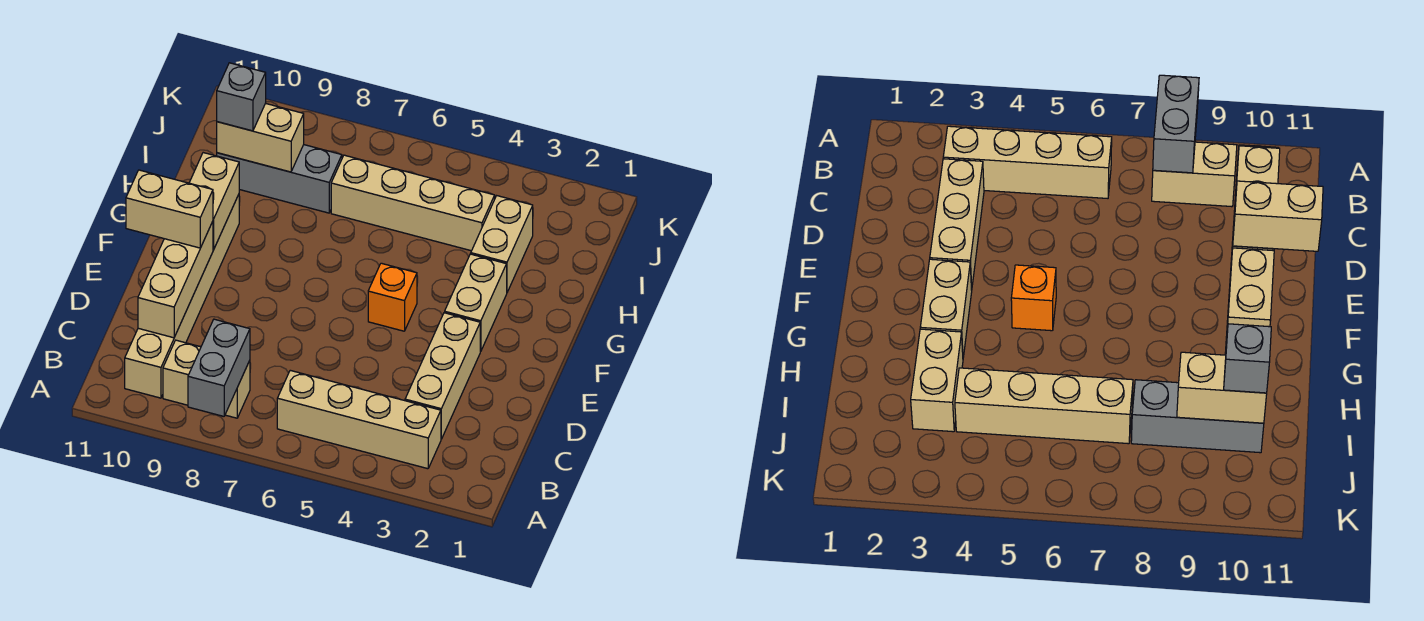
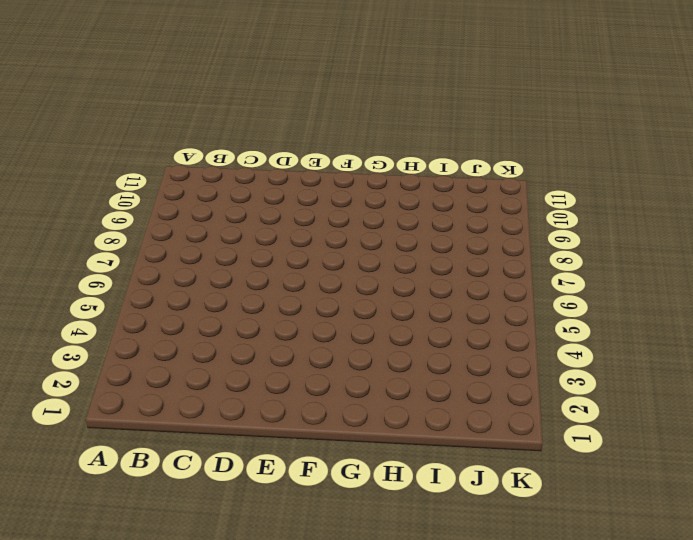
none -> tan 1x4 brick [277,370,441,469]
none -> tan 1x2 brick [163,340,250,418]
none -> tan 1x6 brick [125,194,239,398]

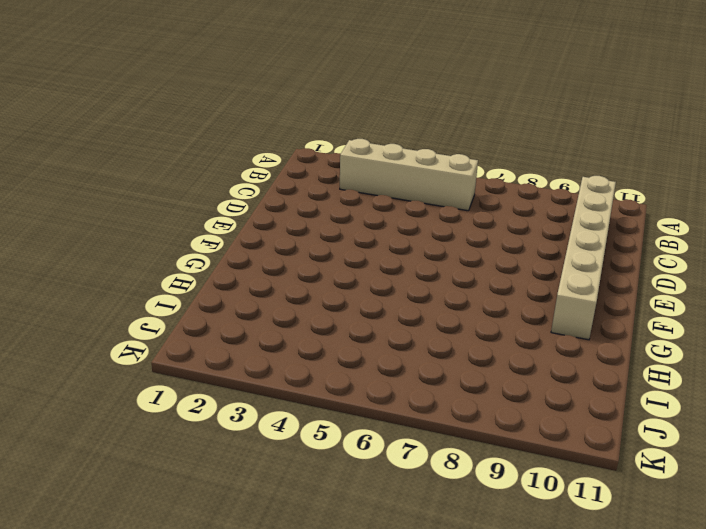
none -> tan 1x2 brick [163,340,250,418]
none -> tan 1x3 brick [405,313,480,439]
none -> tan 1x2 brick [445,254,507,351]

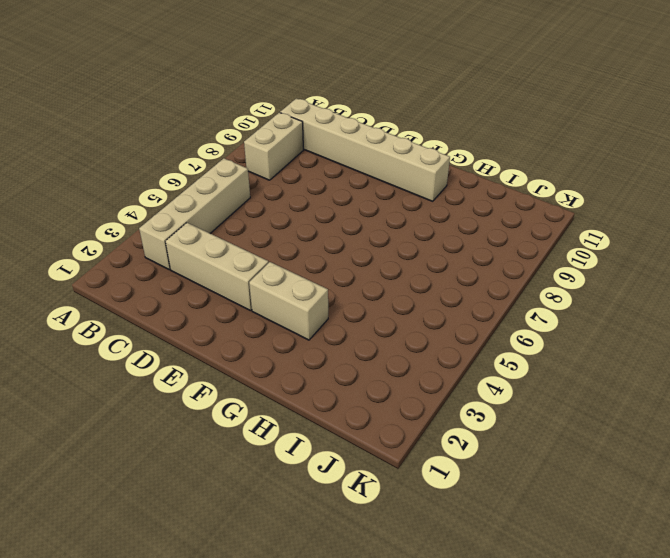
none -> orange 1x1 brick [368,263,417,331]
none -> tan 1x2 brick [471,196,533,292]
none -> tan 1x4 brick [331,155,495,251]

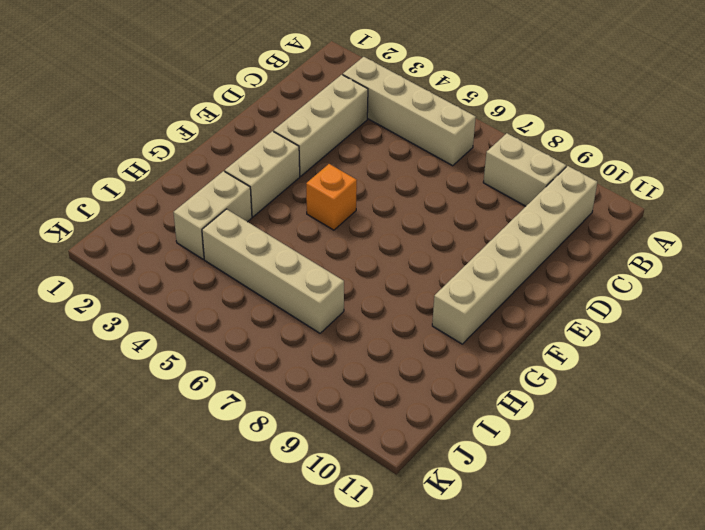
none -> grey 1x3 brick [217,145,342,213]
none -> grey 1x2 brick [188,319,250,416]
none -> tan 1x3 brick [138,221,213,338]

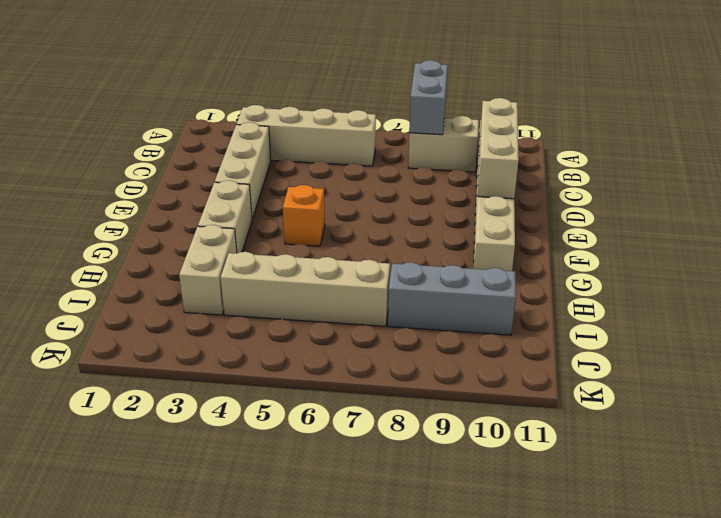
none -> tan 1x2 brick [189,153,239,250]
none -> tan 1x2 brick [217,103,304,172]
none -> tan 1x2 brick [126,170,213,248]

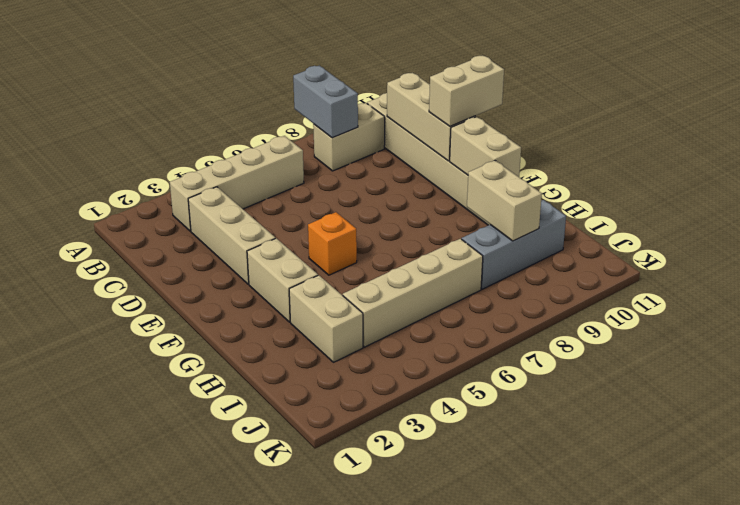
tan 1x2 brick [467,160,542,241] -> tan 1x2 brick turned to [217,103,304,172]
none -> grey 1x1 brick [217,63,266,131]

